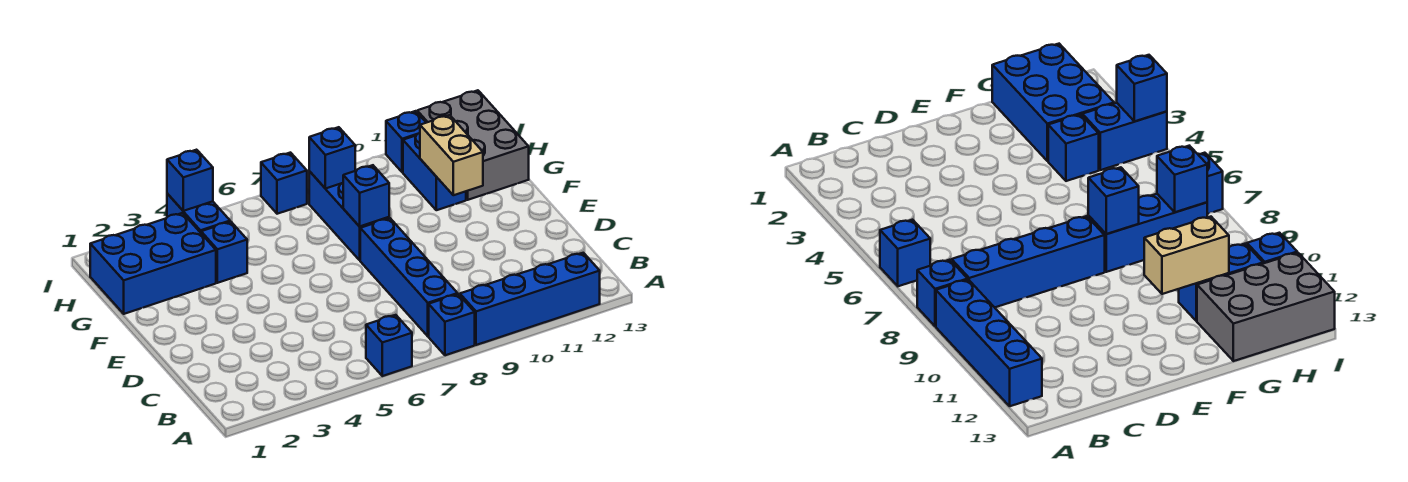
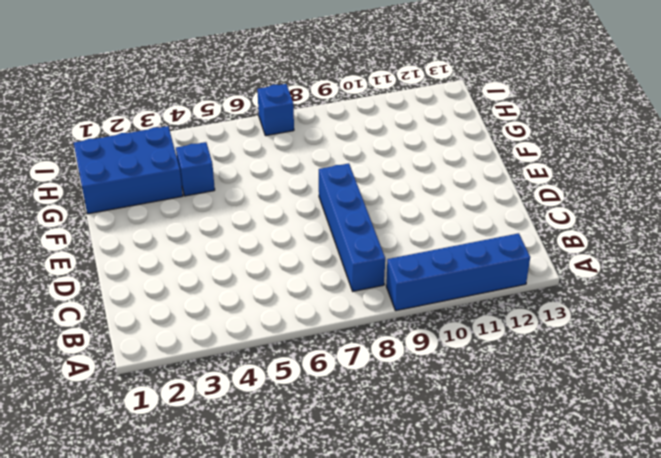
none -> blue 1x1 brick [366,315,412,376]
none -> blue 1x1 brick [429,294,475,355]
none -> blue 1x3 brick [309,171,389,260]

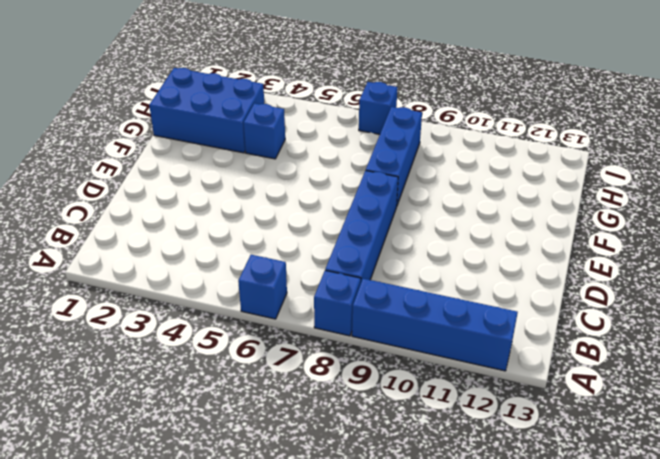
none -> blue 1x2 brick [403,133,466,210]
none -> grey 2x3 brick [417,90,529,200]
none -> blue 1x2 brick [167,194,230,233]

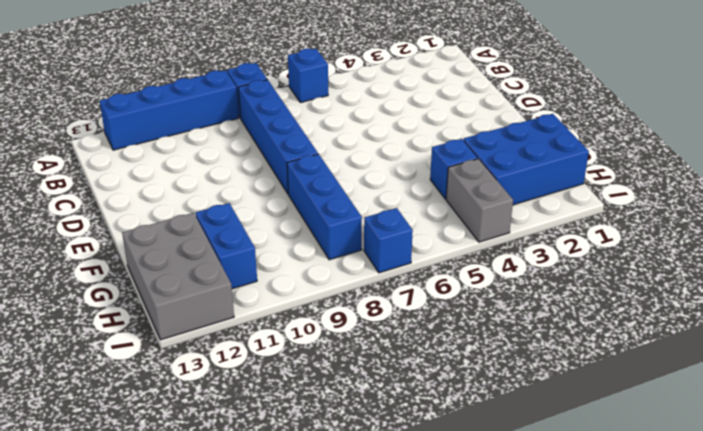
grey 1x2 brick [446,159,513,242] -> blue 1x2 brick [167,194,230,233]
none -> blue 1x1 brick [386,111,426,172]
none -> blue 1x1 brick [343,165,389,227]
none -> tan 1x2 brick [420,115,483,195]

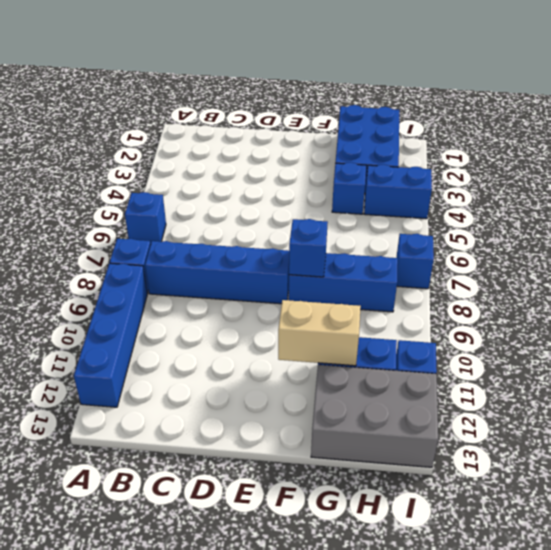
none -> blue 1x1 brick [309,127,355,189]
none -> blue 1x1 brick [167,150,213,211]

